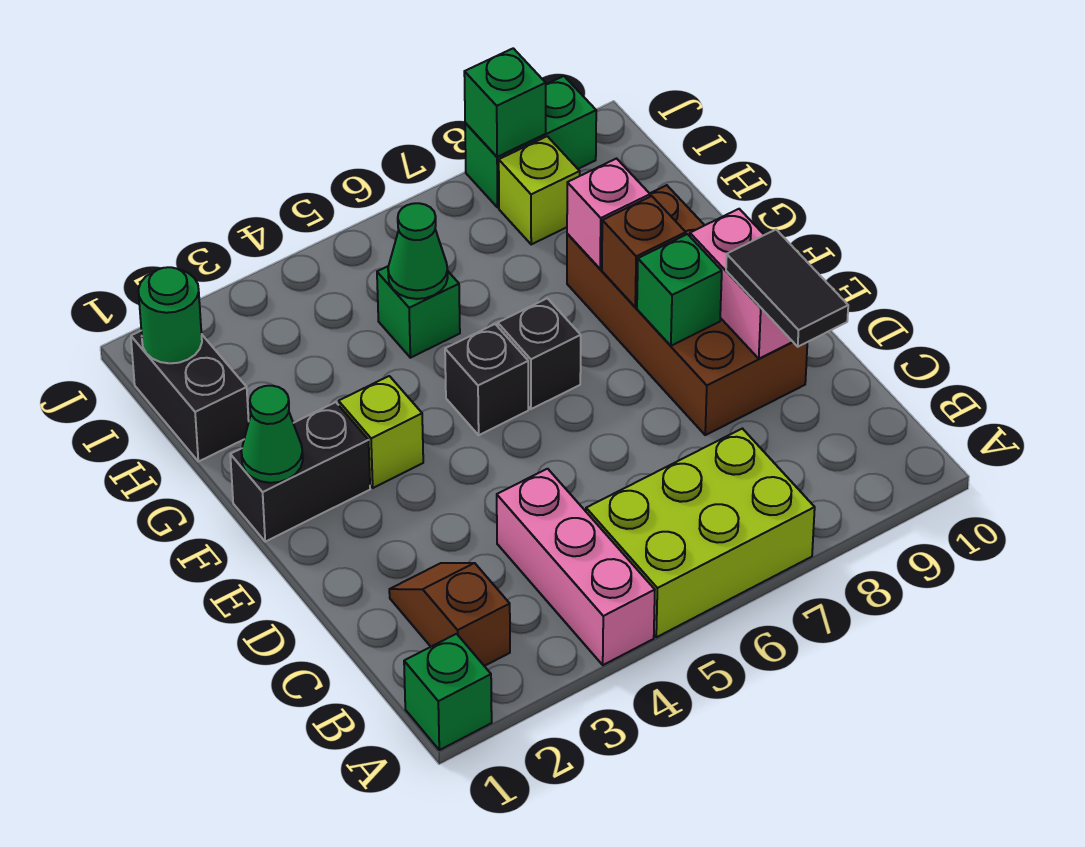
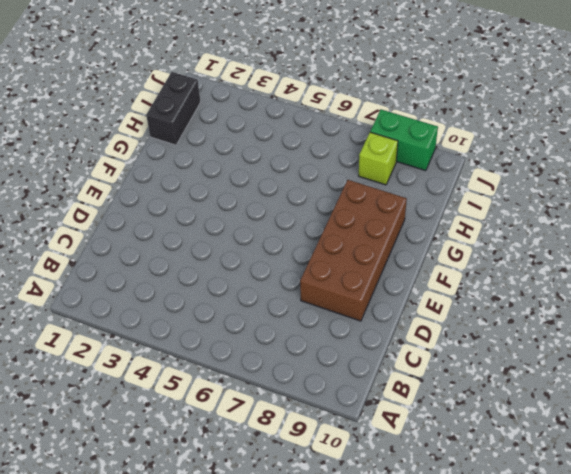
none -> green 1x1 brick [404,634,492,750]
none -> pink 1x3 brick [497,469,655,665]
none -> lime 2x3 brick [586,429,815,637]

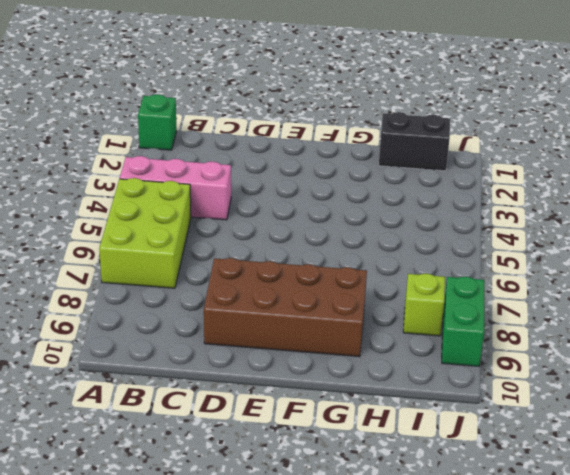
none -> brown 1x2 slope [389,563,510,666]
none -> black 1x2 brick [230,402,370,542]
none -> lime 1x1 brick [339,376,423,488]

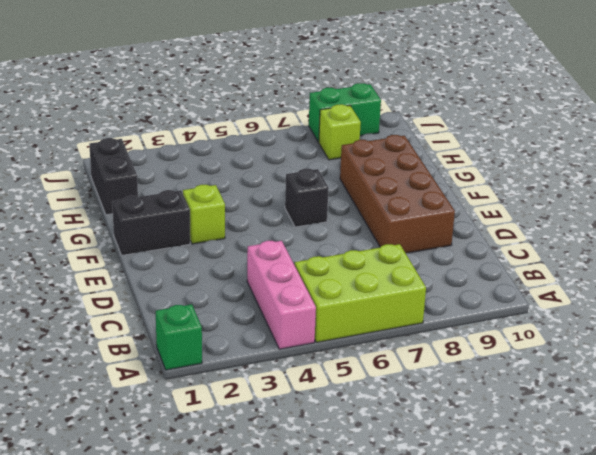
none -> brown 1x2 slope [389,563,510,666]
none -> black 1x1 brick [445,324,528,435]
none -> green 1x1 brick [377,266,460,358]

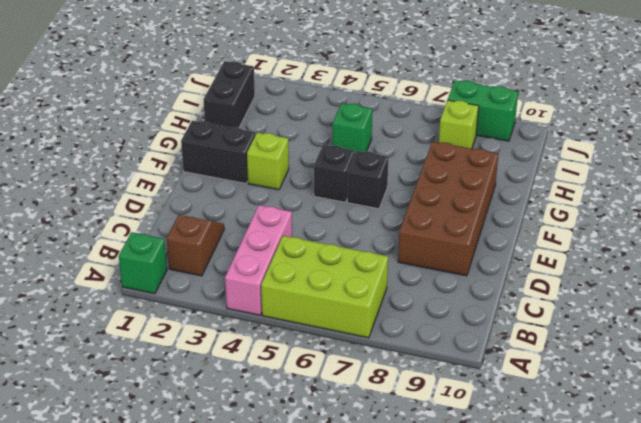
none -> pink 1x2 brick [690,209,793,359]
none -> green 1x1 brick [637,234,722,346]
none -> green 1x1 cone [241,386,303,483]

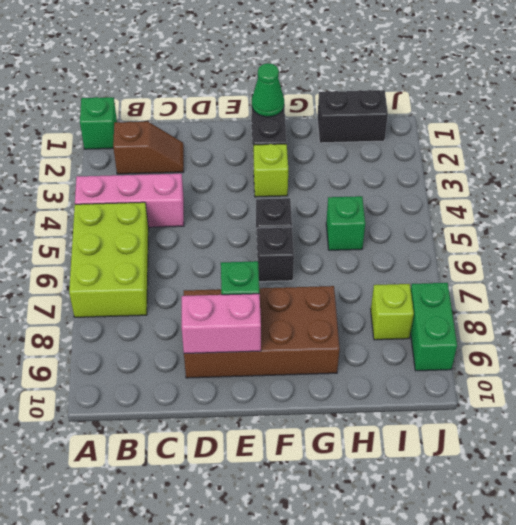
none -> brown 1x1 brick [602,196,686,307]
none -> pink 1x1 brick [567,159,650,269]
none -> green 1x1 cone [388,203,448,299]

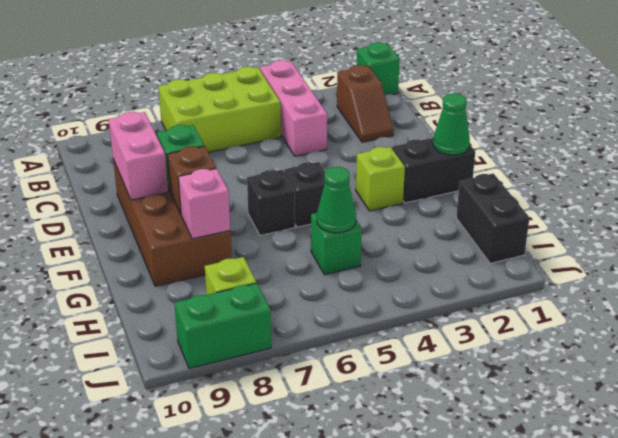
none -> green 1x1 round brick [138,267,202,363]
none -> green 1x1 brick [464,48,546,157]
none -> black 1x2 tile [726,230,848,347]

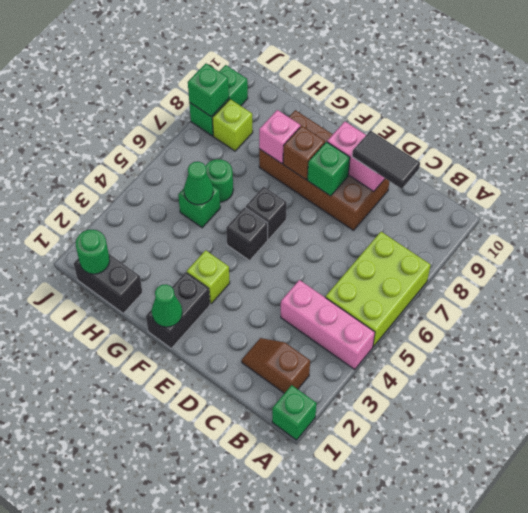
green 1x1 round brick [206,159,233,202] -> none

